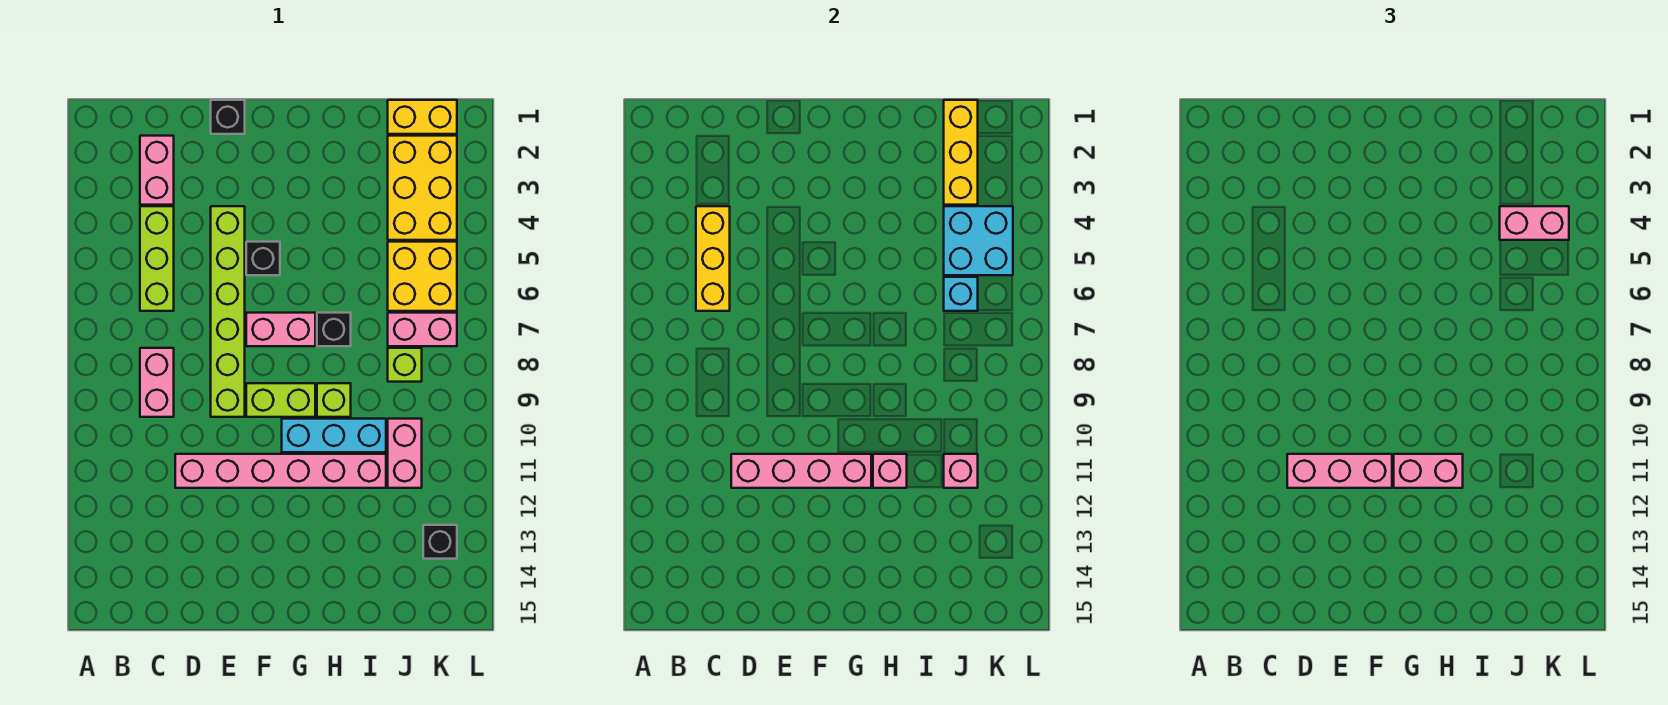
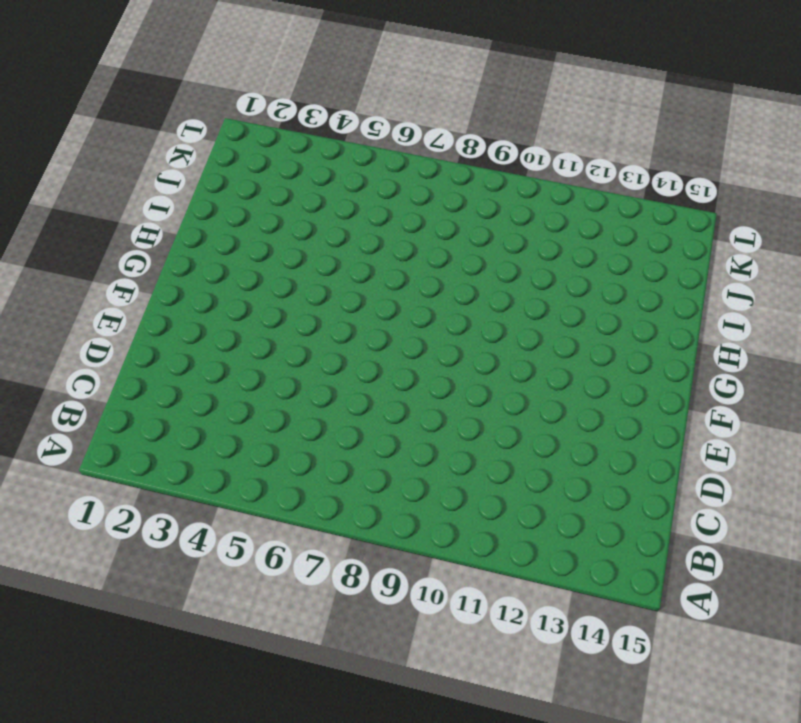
none -> pink 1x2 brick [140,136,174,205]
none -> lime 1x3 brick [140,206,174,311]
none -> pink 1x2 brick [140,348,174,417]

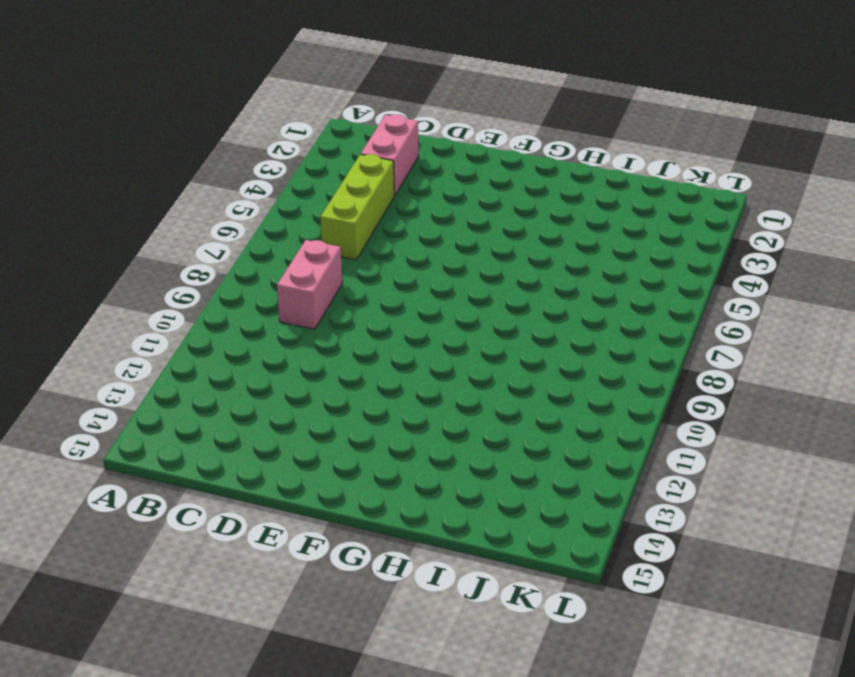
none -> pink 1x6 brick [175,454,386,488]
none -> black 1x1 brick [211,100,245,134]
none -> lime 1x6 brick [211,206,245,417]

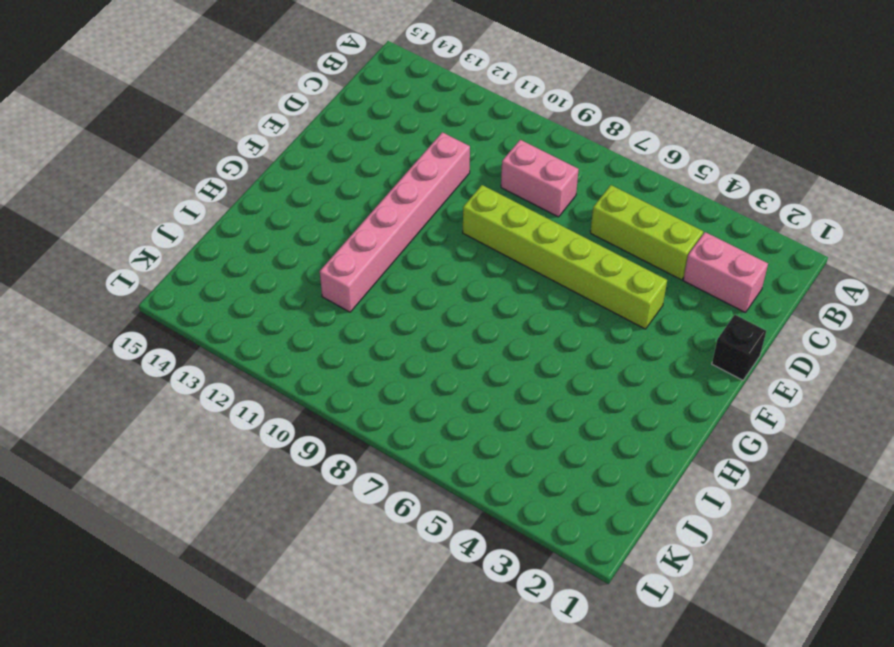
none -> black 1x1 brick [246,242,280,275]
none -> pink 1x2 brick [246,313,315,346]
none -> lime 1x2 brick [246,383,315,417]

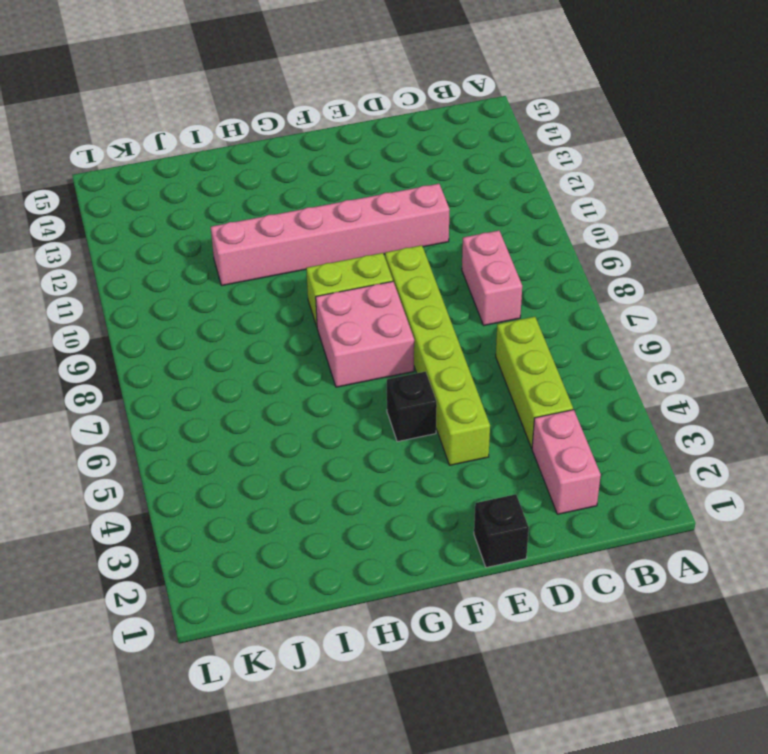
pink 2x2 brick [316,281,414,387] -> pink 1x2 brick [246,313,315,346]
none -> cyan 1x3 brick [282,419,386,452]
none -> black 1x1 brick [317,313,351,346]
none -> lime 1x1 brick [317,383,351,417]

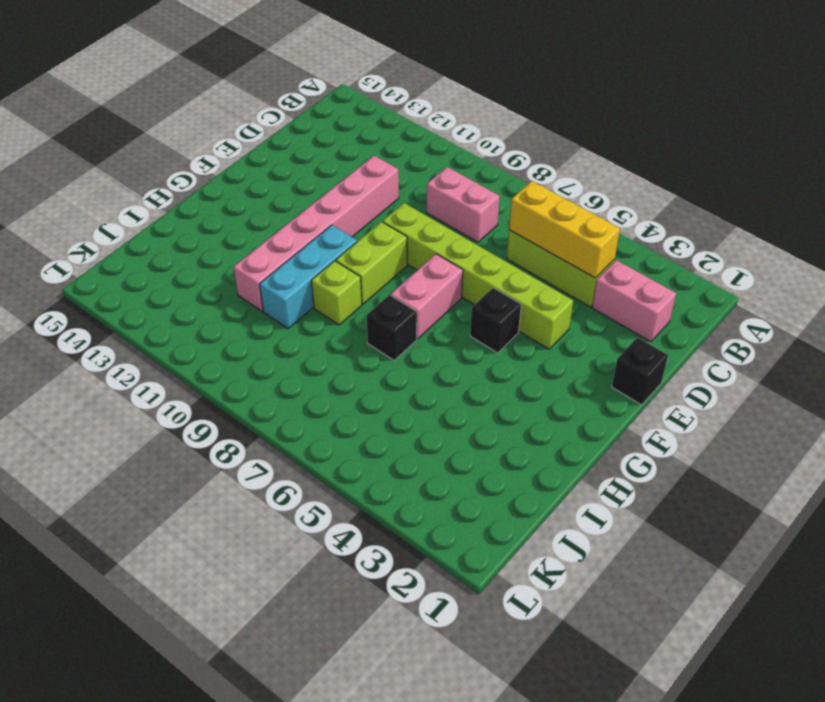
none -> yellow 1x2 brick [388,100,457,134]
none -> yellow 2x3 brick [388,136,457,240]
none -> yellow 2x2 brick [388,242,457,311]

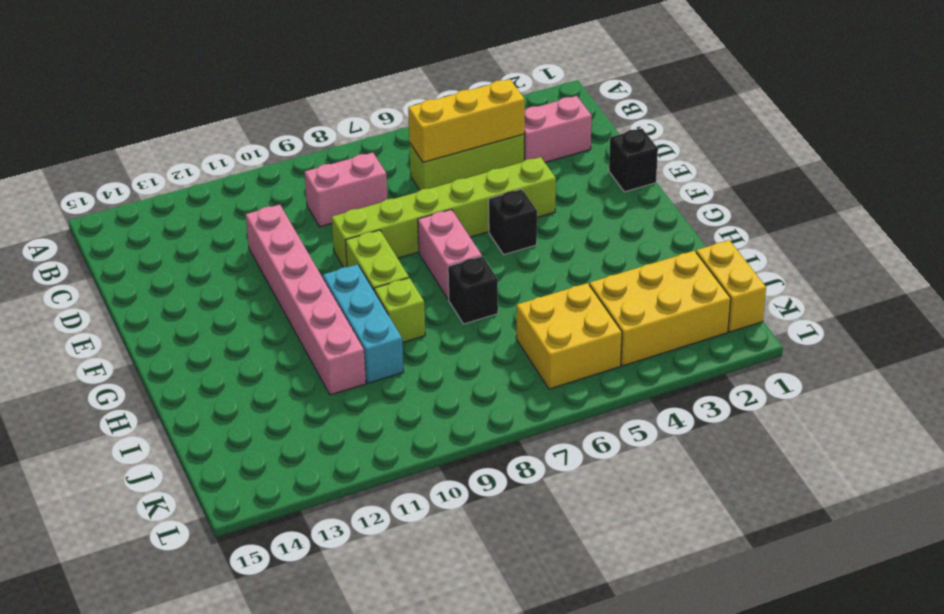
none -> pink 1x2 brick [388,313,457,346]
none -> lime 1x1 brick [388,348,422,382]
none -> pink 1x2 brick [388,419,422,488]

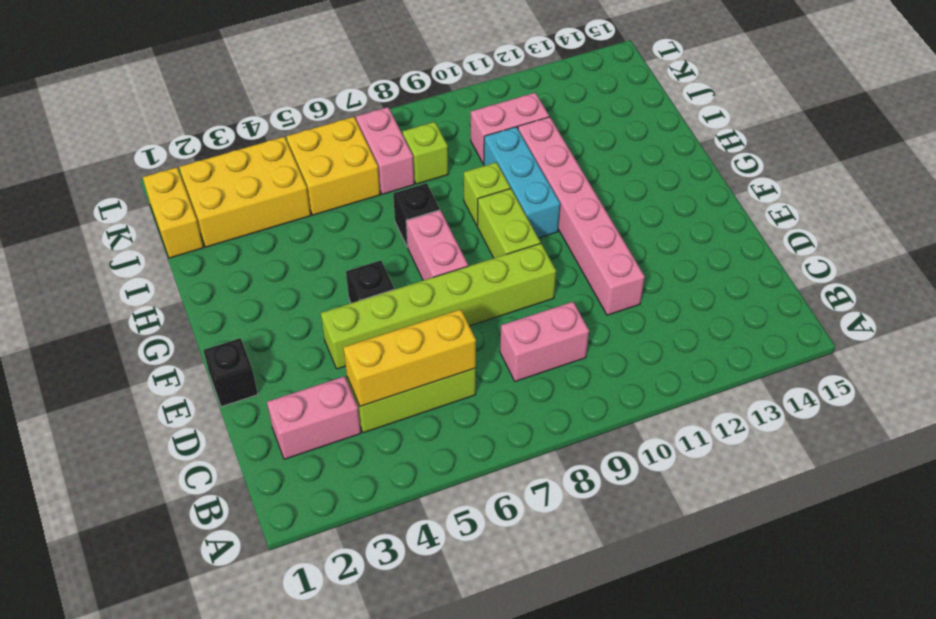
none -> black 1x1 brick [423,525,457,559]
none -> pink 1x4 brick [731,454,871,488]
none -> pink 1x1 brick [873,454,907,488]

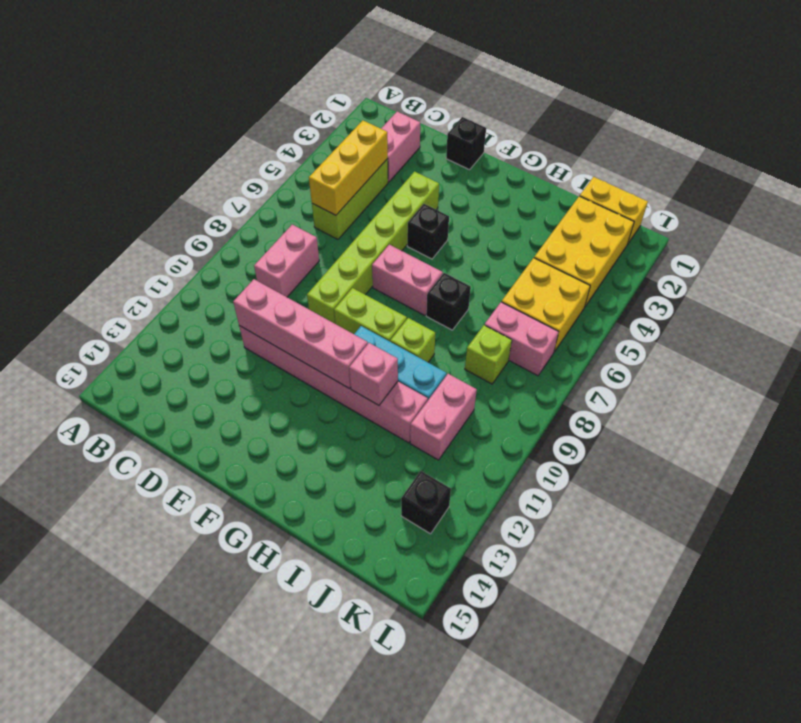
none -> yellow 1x3 brick [944,100,978,205]
none -> cyan 2x2 brick [944,206,1013,275]
none -> cyan 1x1 brick [944,277,978,311]

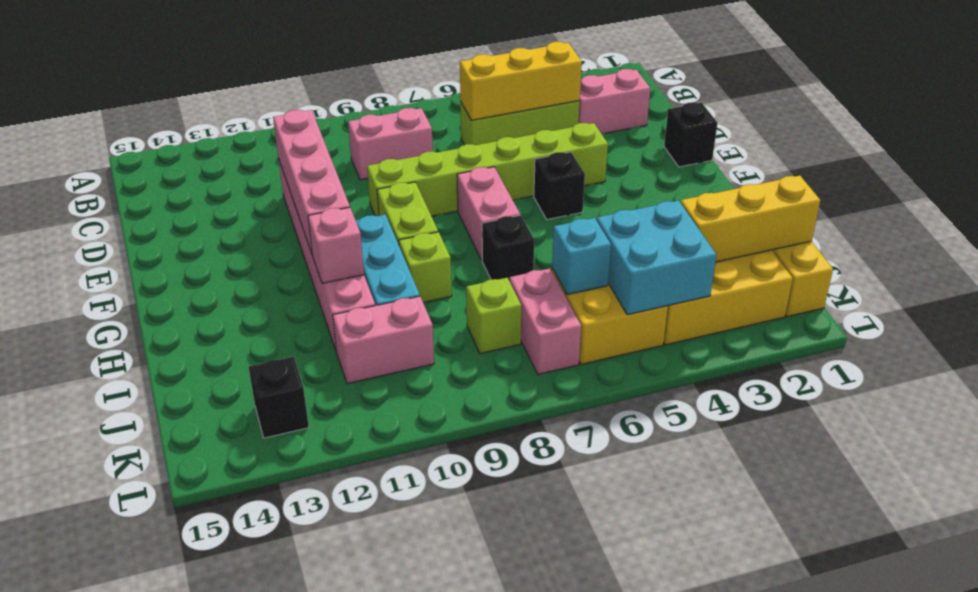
none -> pink 1x1 brick [944,454,978,488]
none -> pink 1x3 brick [1287,454,1392,488]
none -> pink 1x2 brick [1394,454,1463,488]

